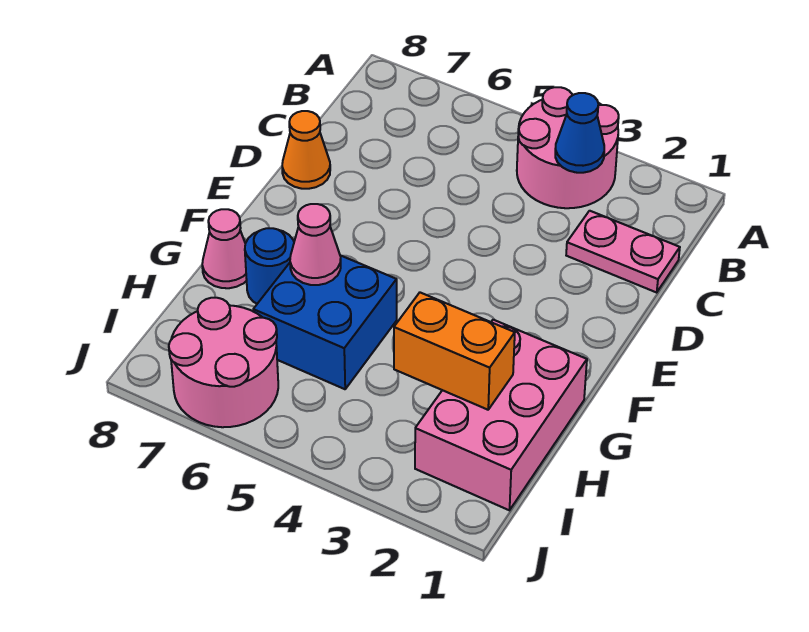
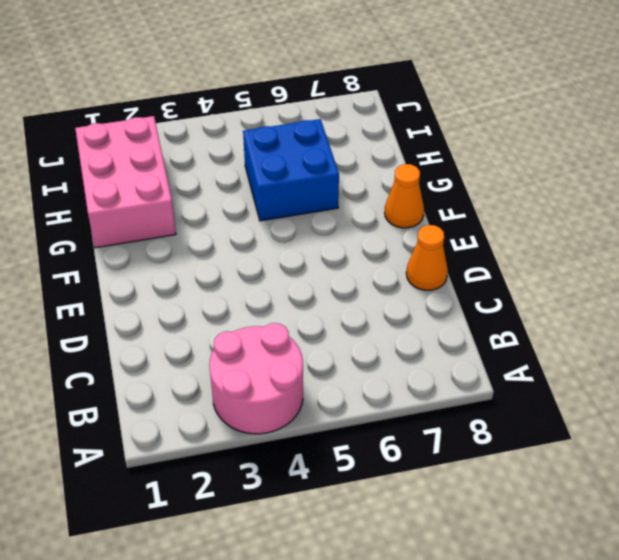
orange 1x1 cone [385,164,424,228] -> none
none -> pink 1x2 plate [566,211,680,292]
none -> blue 1x1 round brick [245,228,294,304]

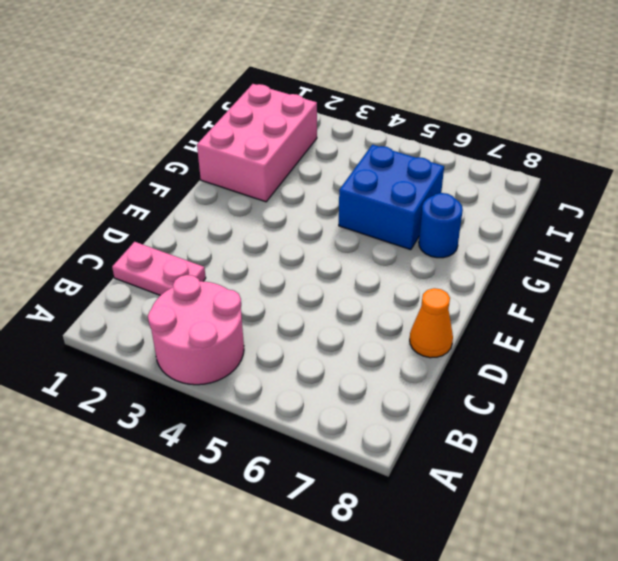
none -> pink 1x1 cone [202,209,247,288]
none -> pink 2x2 round brick [169,298,278,427]

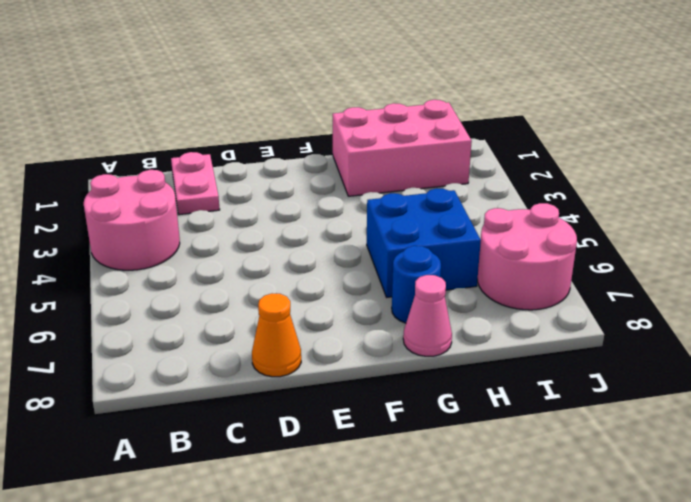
none -> blue 1x1 cone [555,93,604,173]
none -> pink 1x1 cone [290,204,341,285]

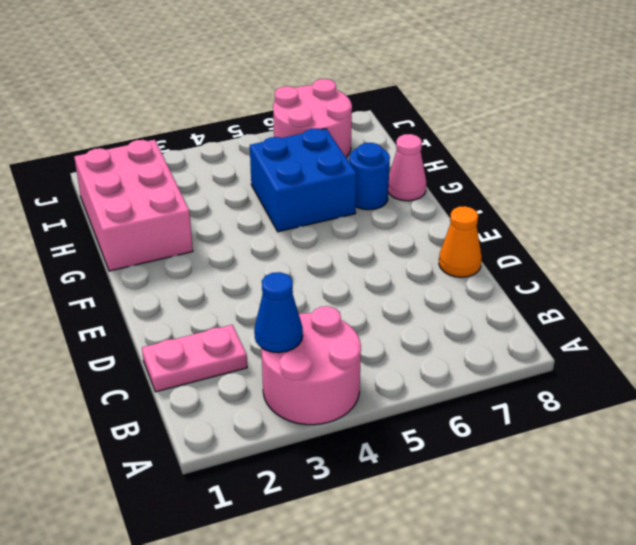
none -> pink 1x1 cone [290,204,341,285]
none -> orange 1x2 brick [394,293,515,410]

